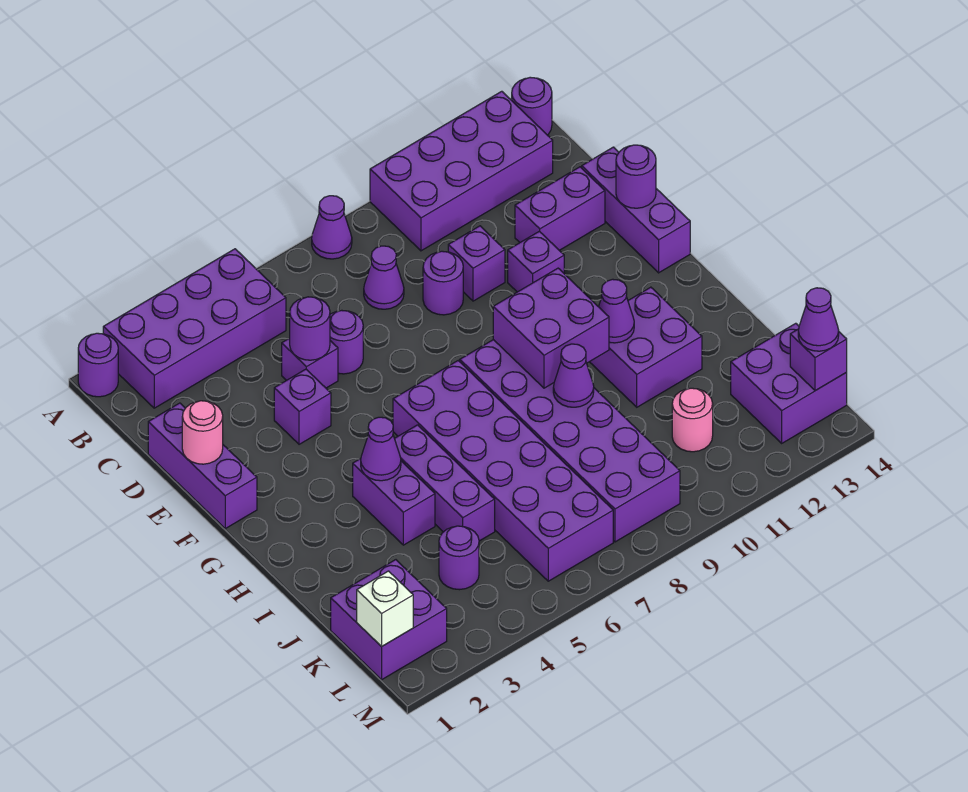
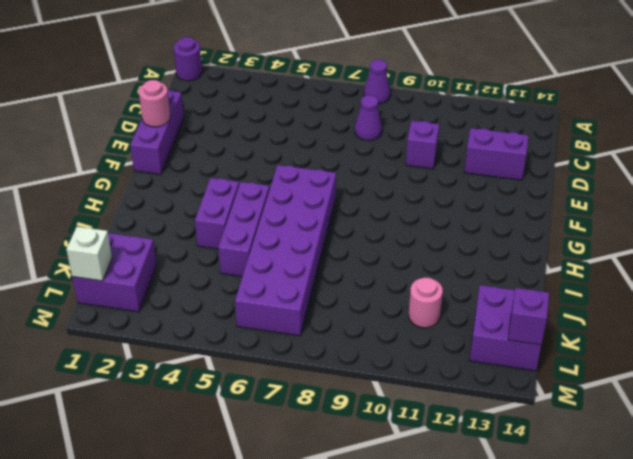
none -> purple 2x4 brick [103,249,286,408]
none -> purple 2x4 brick [370,91,553,251]
none -> purple 1x1 round brick [512,77,552,135]
none -> purple 1x1 brick [282,338,338,388]

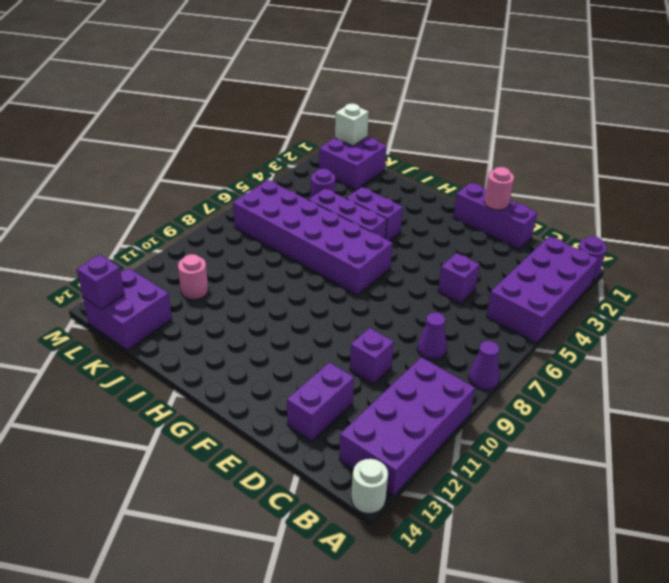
white 1x1 round brick [351,459,388,514] -> purple 1x1 round brick [512,77,552,135]
none -> purple 1x1 round brick [330,310,363,374]
none -> purple 1x1 round brick [423,251,463,315]
none -> purple 1x3 brick [582,147,690,273]
none -> purple 1x1 brick [274,369,331,444]

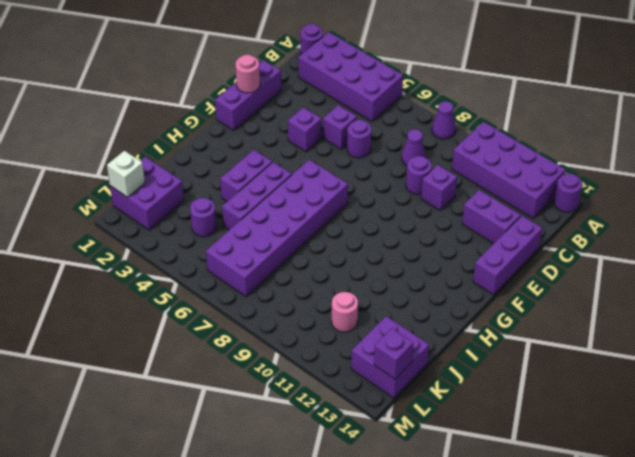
none -> purple 1x1 brick [508,231,564,292]
none -> purple 2x6 brick [460,340,680,542]
none -> purple 2x2 brick [590,287,702,407]
none -> purple 1x1 round brick [290,297,330,360]

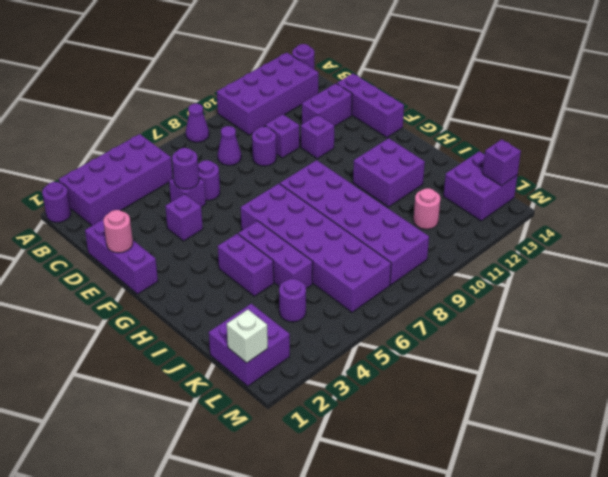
none -> purple 1x1 round brick [616,145,656,208]
none -> purple 2x2 brick [493,268,609,388]
none -> purple 1x1 cone [361,417,401,481]
none -> purple 1x1 cone [599,279,634,343]

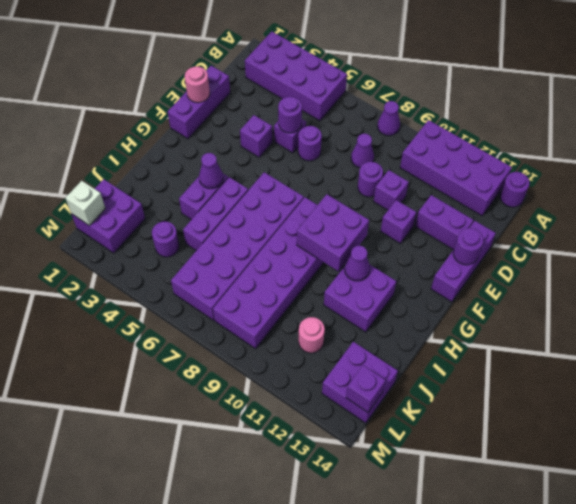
none -> purple 1x1 round brick [78,333,118,397]
none -> purple 1x1 cone [553,344,594,407]
none -> purple 1x1 cone [798,288,839,351]

